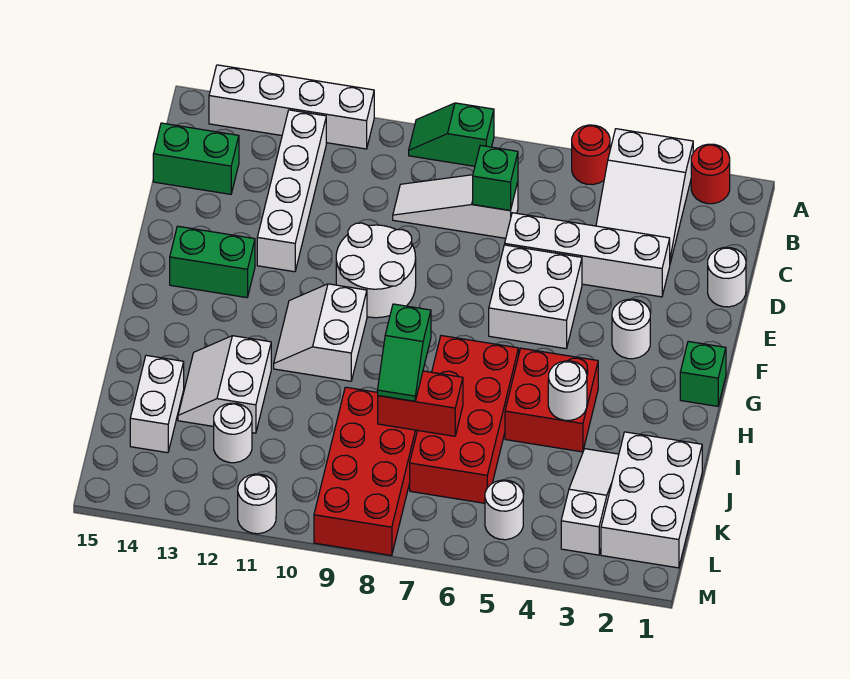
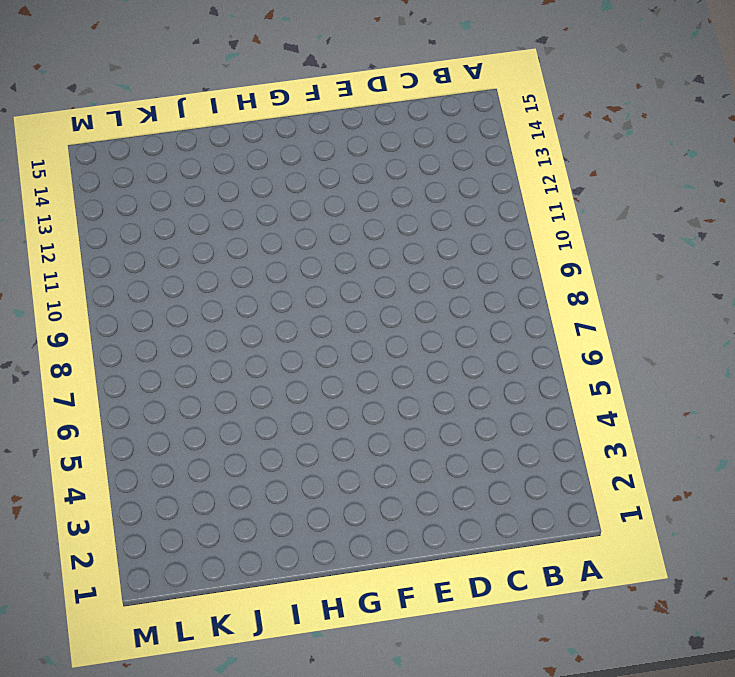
none -> red 1x1 round brick [691,144,730,204]
none -> white 2x3 slope [596,129,693,263]
none -> red 1x1 round brick [572,125,610,185]
none -> green 1x2 slope [409,103,494,166]

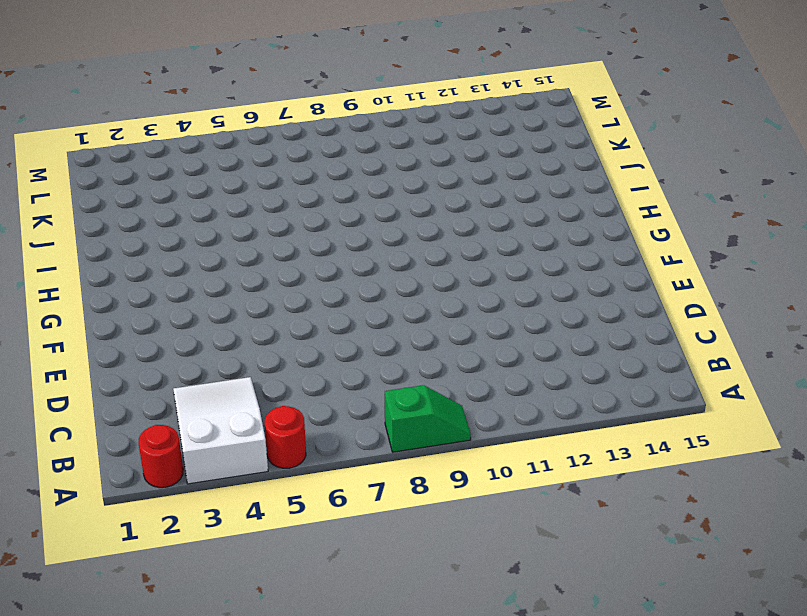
none -> white 1x4 brick [209,65,374,149]
none -> white 1x4 brick [257,110,326,272]
none -> white 1x3 slope [393,175,518,238]
none -> green 1x2 brick [153,123,239,194]

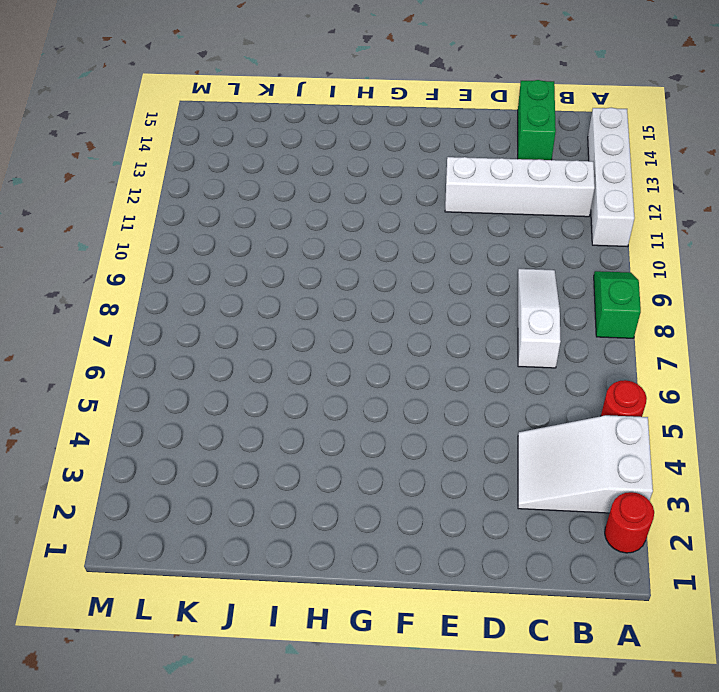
none -> white 1x1 round brick [708,247,746,307]
none -> white 1x4 brick [505,213,670,297]
none -> white 2x2 brick [489,245,582,349]
none -> white 2x2 round brick [336,223,416,318]

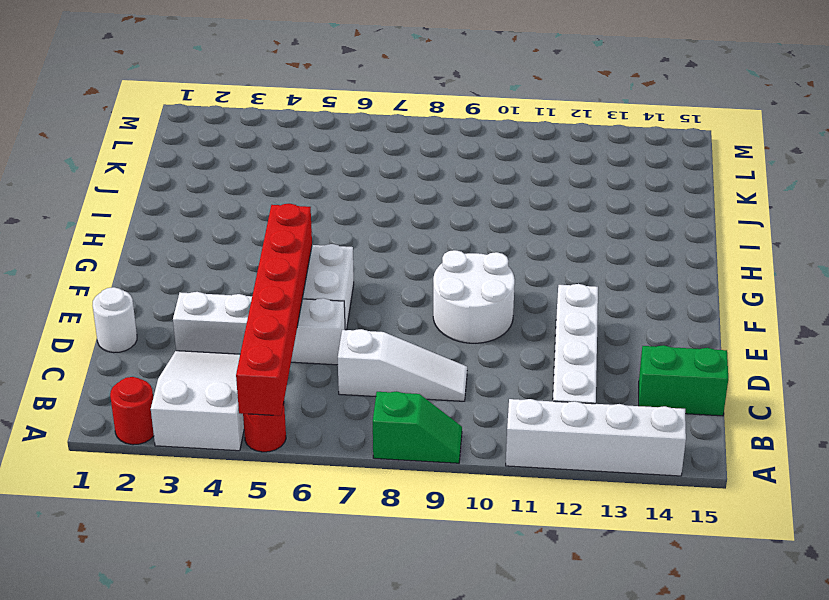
red 1x6 brick [236,204,312,416] -> none
none -> white 1x1 round brick [612,299,650,359]
none -> green 1x2 brick [170,226,255,298]
none -> green 1x1 brick [680,341,726,406]
none -> white 2x2 slope [274,284,367,381]

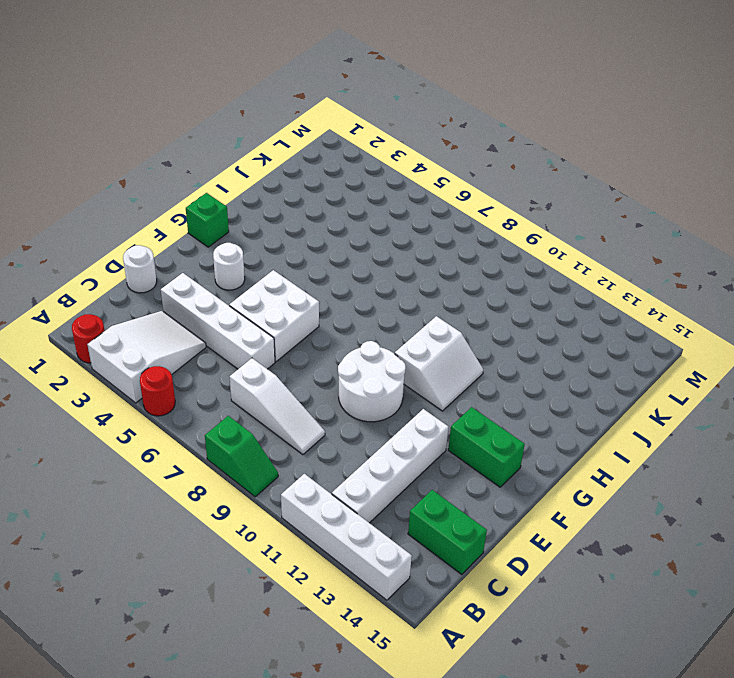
none -> red 2x2 brick [505,348,598,452]
none -> red 2x4 brick [410,336,519,503]
none -> white 2x2 slope [178,336,271,433]
none -> white 2x3 brick [601,432,702,568]

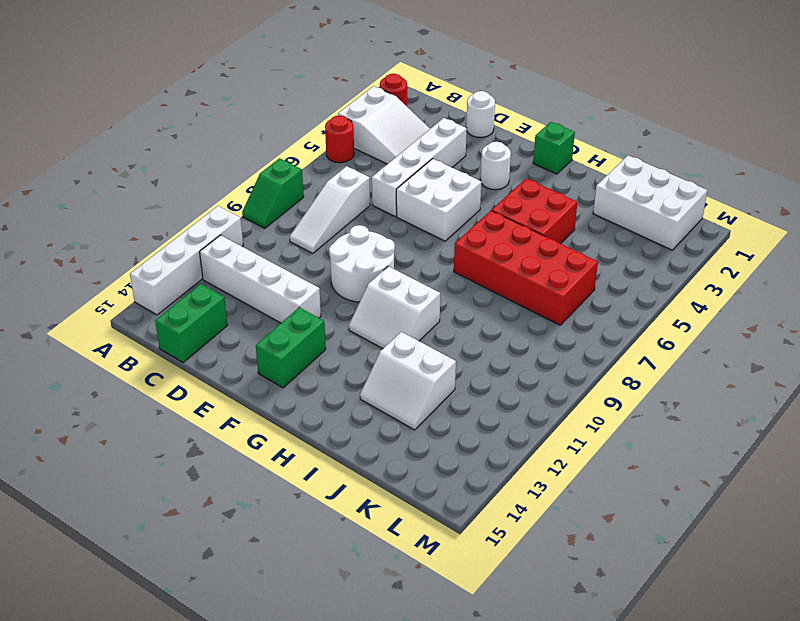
none -> white 1x3 slope [561,449,619,555]
none -> red 2x4 brick [314,387,417,556]
none -> white 1x2 brick [130,355,184,453]
none -> white 1x1 round brick [214,403,252,463]

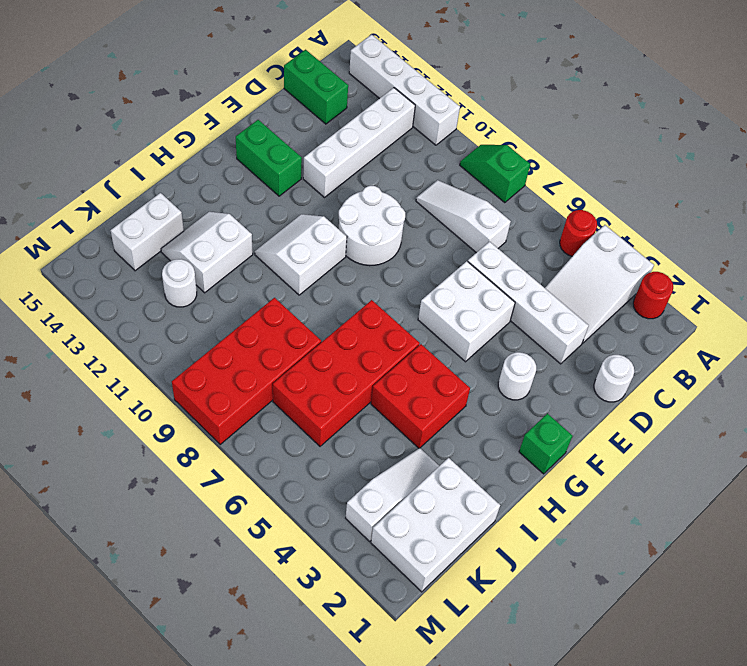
none -> white 1x1 round brick [485,480,523,540]
none -> white 1x1 round brick [238,474,276,534]
none -> green 1x1 brick [473,145,518,211]
none -> white 1x1 round brick [548,361,587,420]

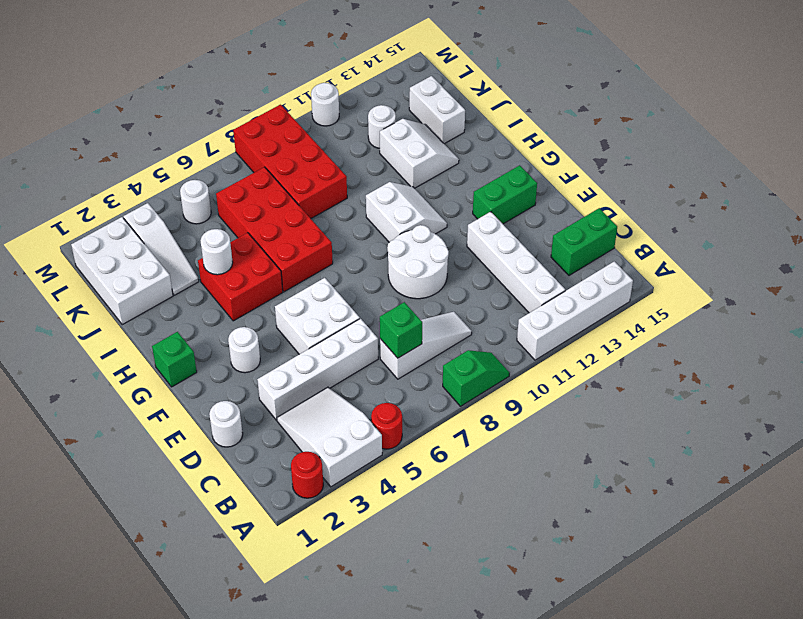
none -> red 1x2 brick [378,371,463,436]
none -> green 1x2 slope [378,304,431,401]

